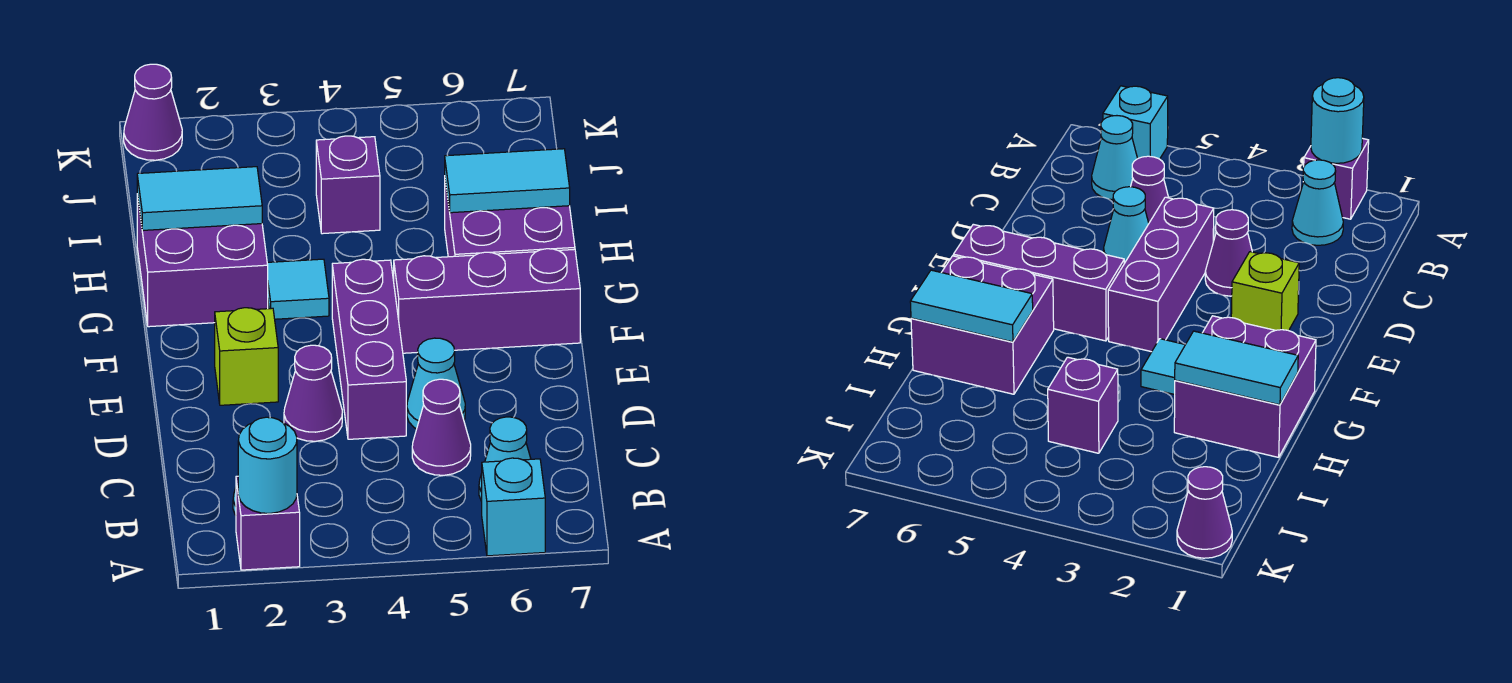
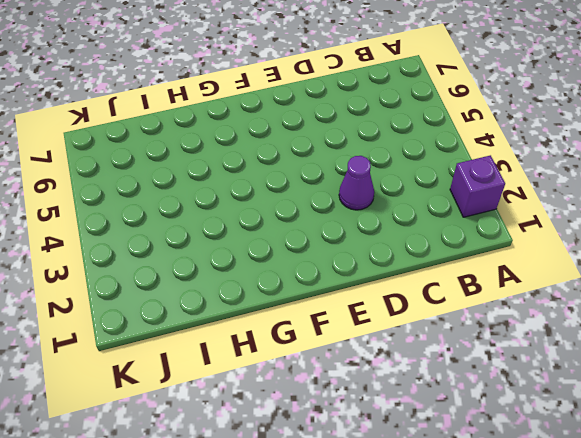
none -> cyan 1x1 brick [482,458,545,556]
none -> cyan 1x1 cone [1292,160,1343,245]
none -> cyan 1x1 cone [479,417,531,501]

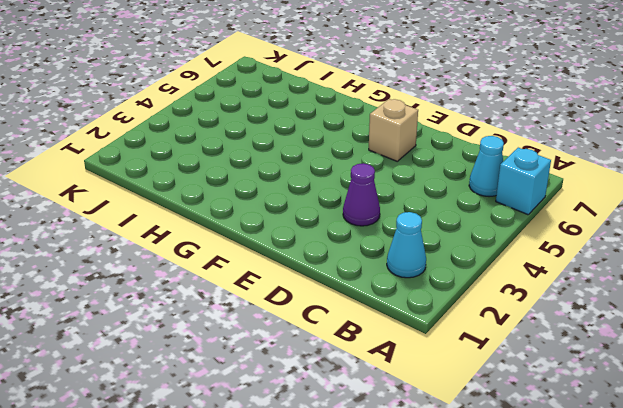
tan 1x1 brick [369,99,418,161] -> none
none -> purple 1x1 brick [236,476,300,570]
none -> purple 1x1 cone [412,379,471,475]
none -> purple 1x3 brick [332,259,406,439]

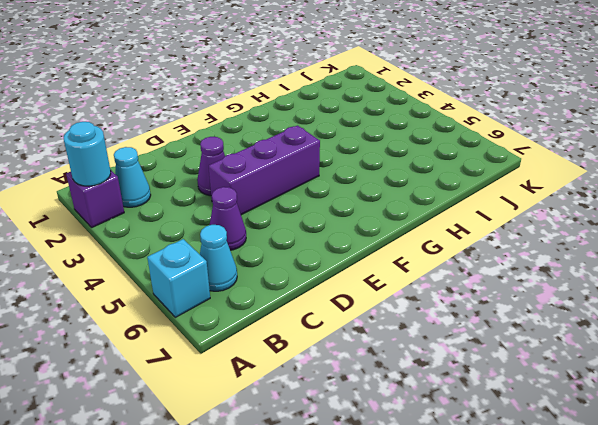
none -> cyan 1x1 cone [407,338,465,429]
none -> lime 1x1 brick [215,308,278,405]
none -> purple 1x3 brick [394,249,580,353]

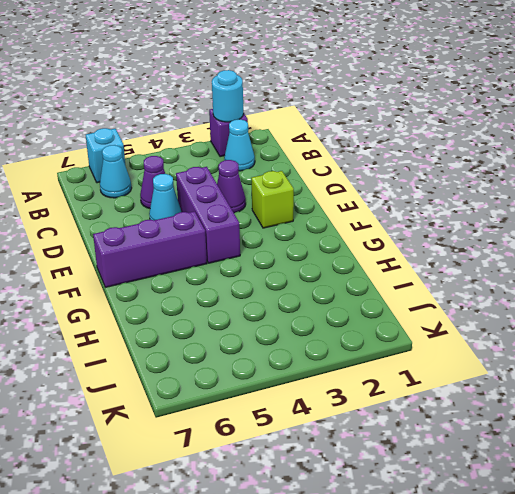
none -> purple 2x2 brick [137,194,268,327]
none -> cyan 1x1 tile [267,259,329,319]
none -> purple 2x2 brick [445,181,575,257]

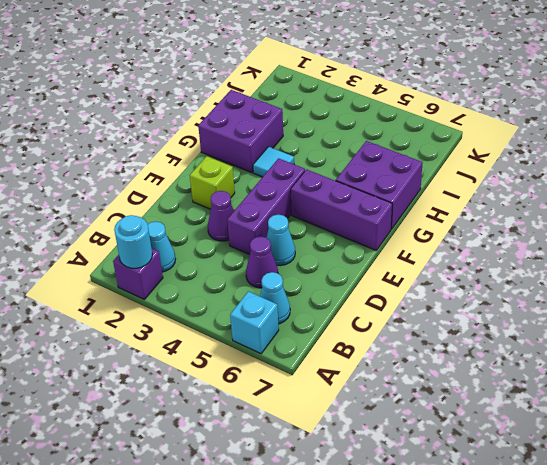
none -> purple 1x1 brick [316,136,380,234]
none -> purple 1x1 cone [124,64,182,160]
none -> cyan 1x2 tile [137,167,262,230]

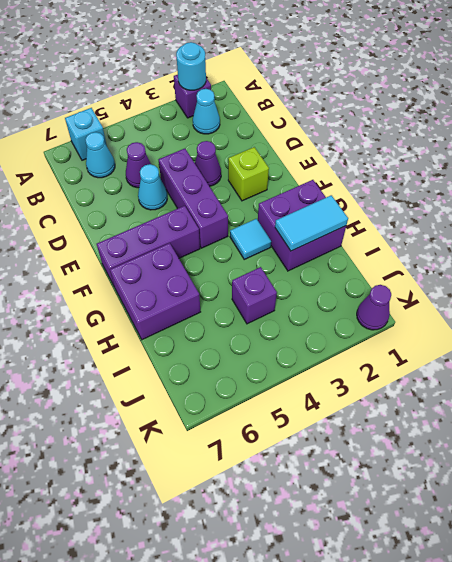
none -> cyan 1x2 tile [445,149,570,213]

